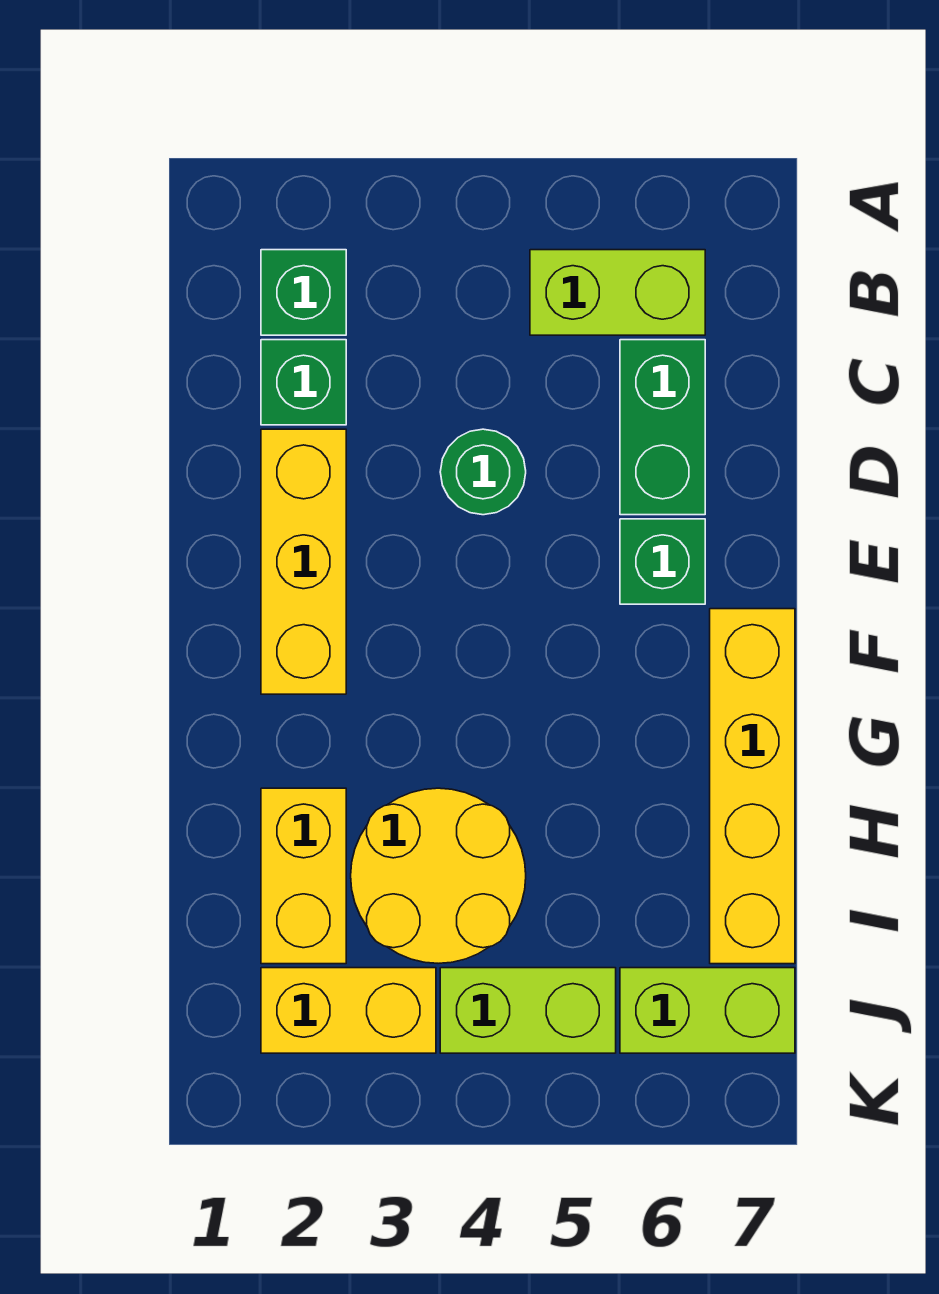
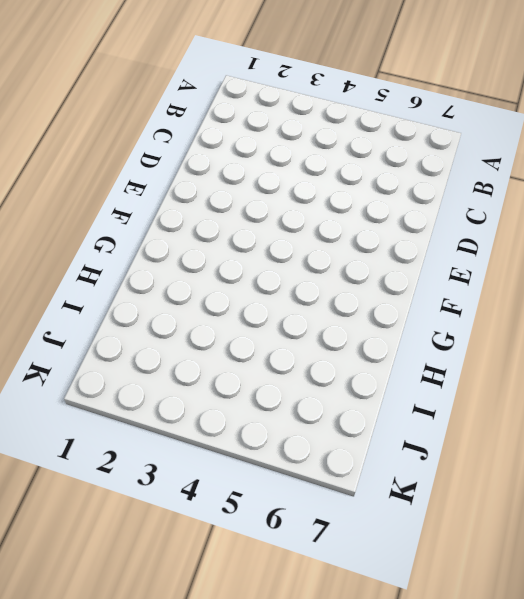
none -> green 1x1 brick [261,250,346,335]
none -> lime 1x2 brick [530,250,705,335]
none -> green 1x1 brick [261,340,346,425]

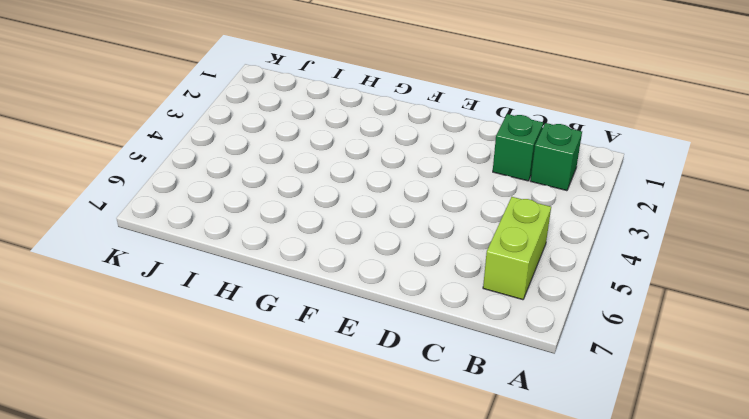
none -> green 1x2 brick [620,340,705,515]
none -> yellow 1x3 brick [261,429,346,694]
none -> green 1x1 round brick [440,429,526,515]

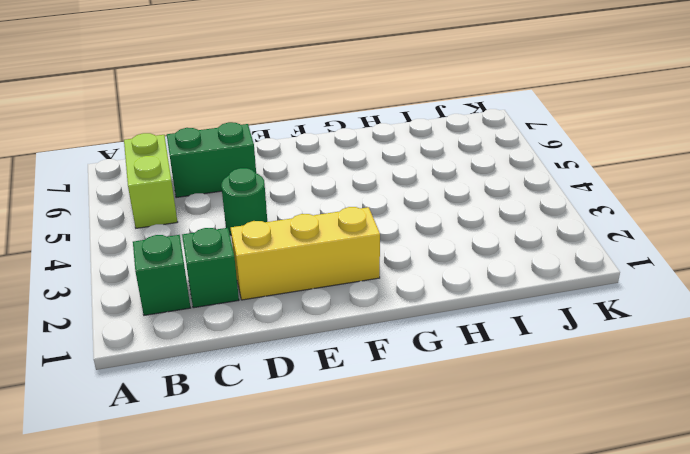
none -> green 1x1 brick [620,519,705,604]
none -> yellow 1x4 brick [710,609,795,964]
none -> yellow 1x2 brick [261,788,346,964]

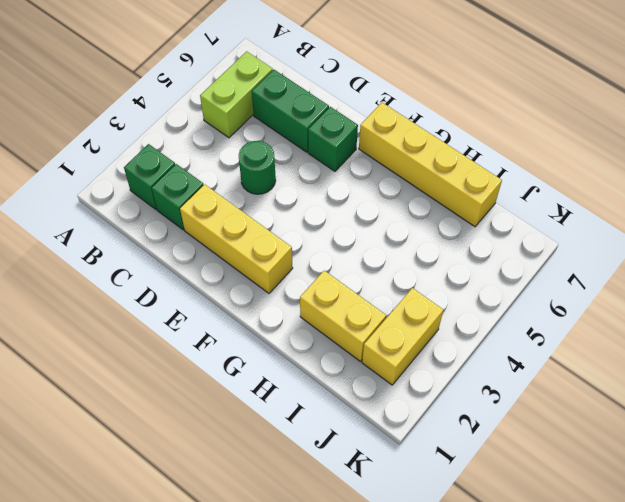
none -> yellow 2x2 round brick [351,788,526,963]
none -> lime 1x2 brick [440,968,616,1053]
none -> lime 1x2 brick [620,968,795,1053]

